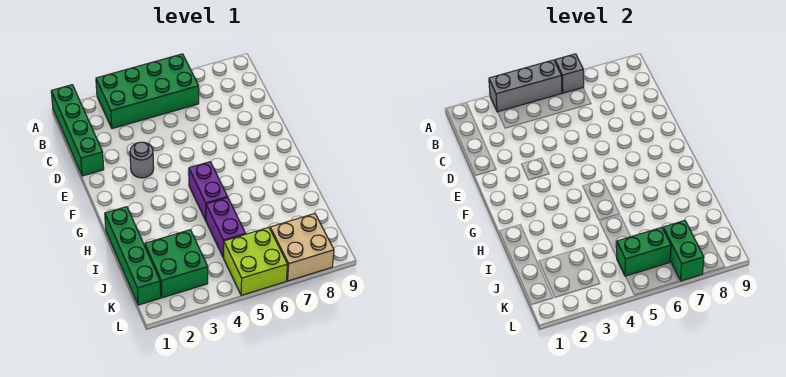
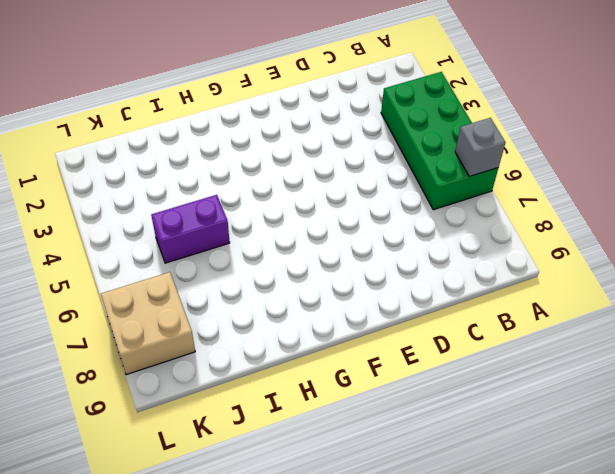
none -> green 1x4 brick [51,85,104,176]
none -> grey 1x1 round brick [130,142,154,178]
none -> purple 1x2 brick [189,162,228,220]

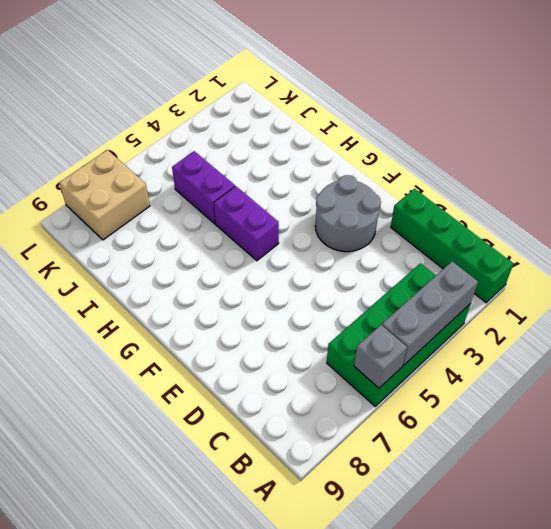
grey 2x2 round brick [315,175,381,252] -> grey 1x1 round brick [130,142,154,178]
none -> green 1x4 brick [105,207,161,305]
none -> green 2x2 brick [145,230,208,298]
none -> lime 2x2 brick [224,227,288,295]

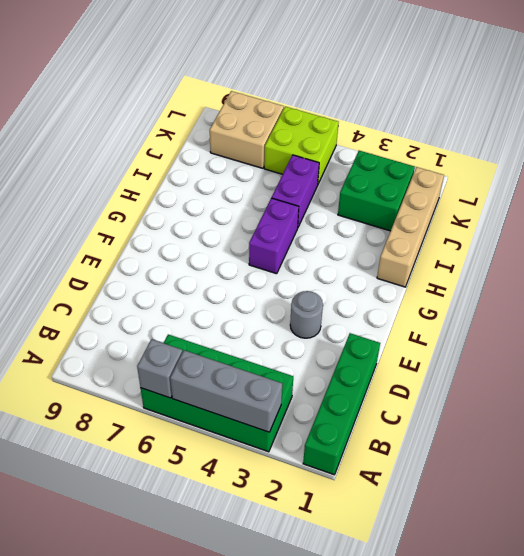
tan 1x4 brick [377,167,444,287] -> green 1x4 brick [105,207,161,305]
none -> green 1x2 brick [617,227,671,276]
none -> green 1x2 brick [663,220,704,281]

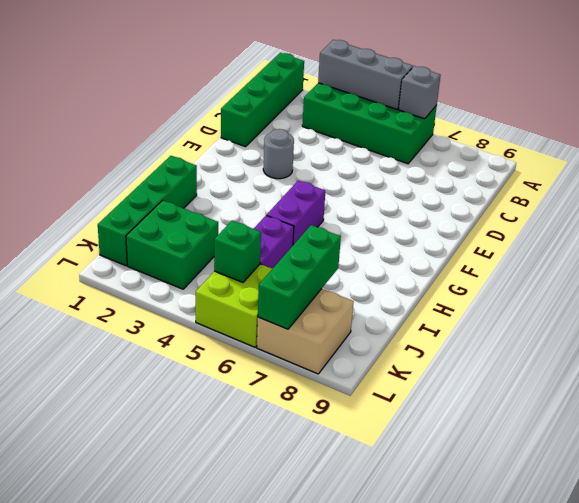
green 1x3 brick [258,225,341,329] -> green 1x2 brick [663,220,704,281]
green 1x1 brick [214,221,261,282] -> green 1x2 brick [617,227,671,276]

